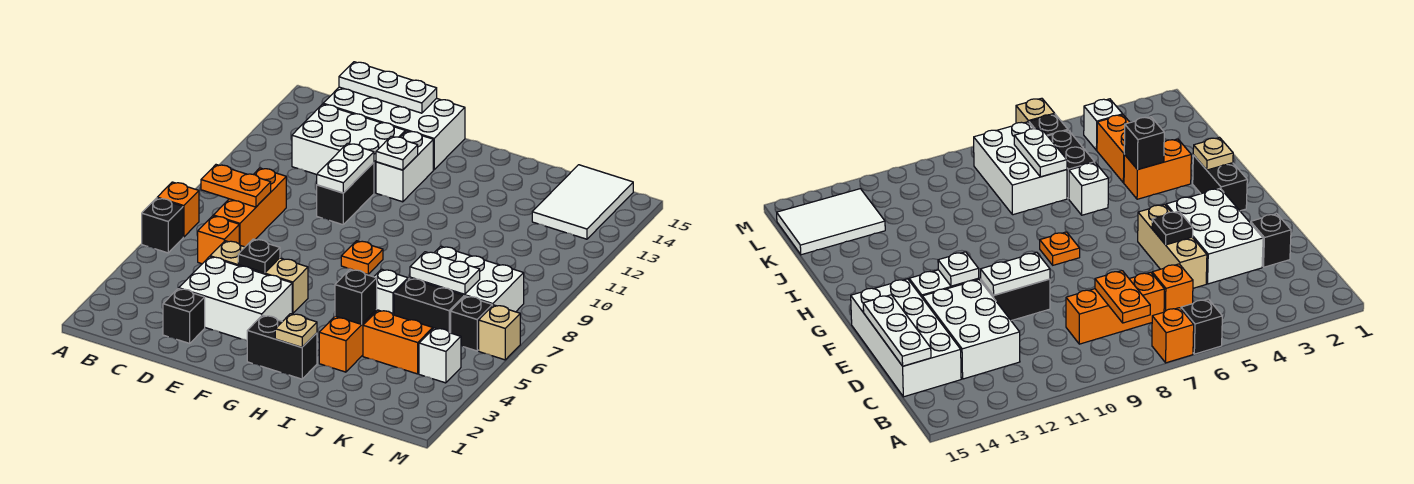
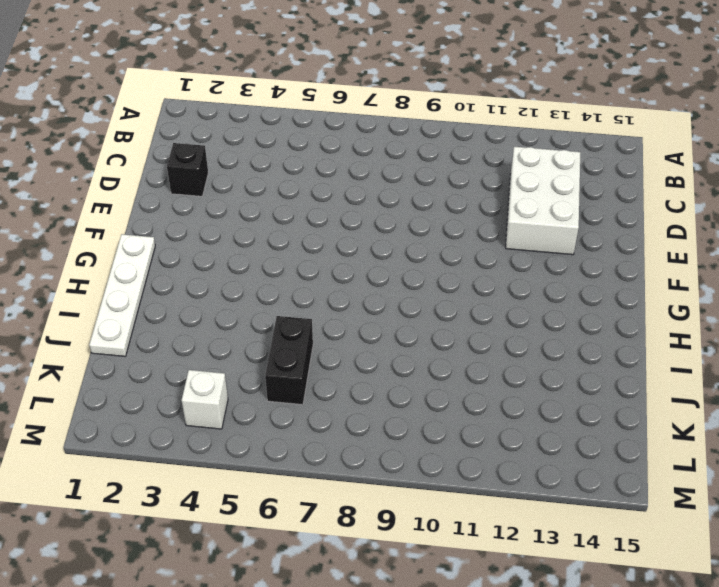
white 1x4 plate [89,234,155,356] -> none
none -> black 1x1 brick [142,198,183,253]
none -> orange 1x1 brick [157,182,199,237]
none -> orange 1x1 brick [198,216,239,264]
none -> orange 1x3 brick [213,168,286,247]

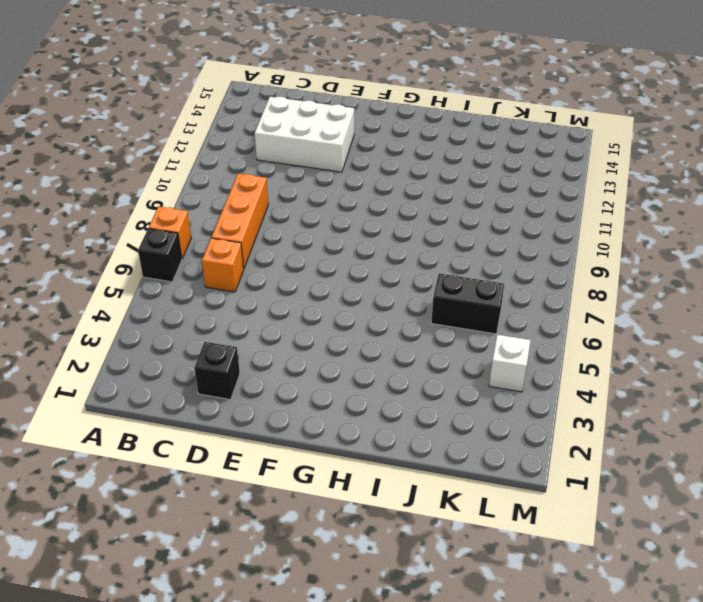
none -> white 2x4 brick [323,87,465,170]
none -> white 2x3 brick [179,257,292,340]
none -> tan 1x3 brick [210,241,308,313]
none -> black 1x2 brick [317,163,374,225]

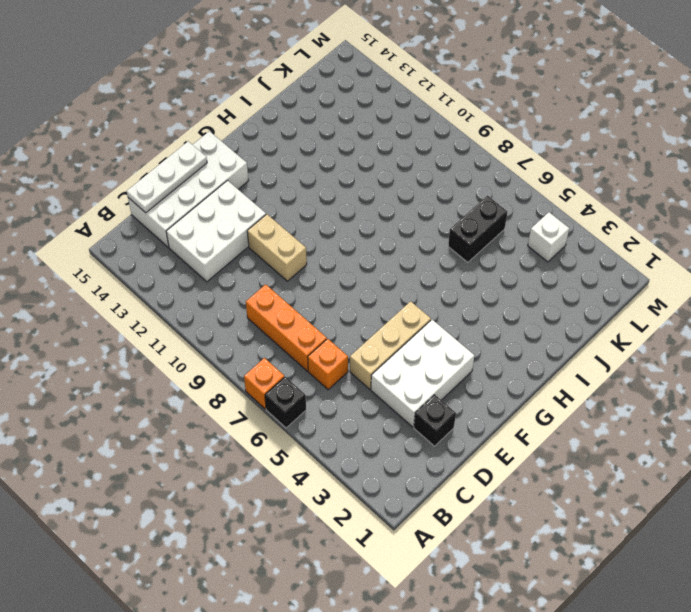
tan 1x2 brick [247,214,307,281] -> black 1x2 brick [317,163,374,225]
none -> white 1x2 brick [376,131,433,202]
none -> black 1x2 brick [247,315,317,379]
none -> orange 1x1 plate [341,241,383,274]
none -> orange 1x2 brick [319,310,377,372]

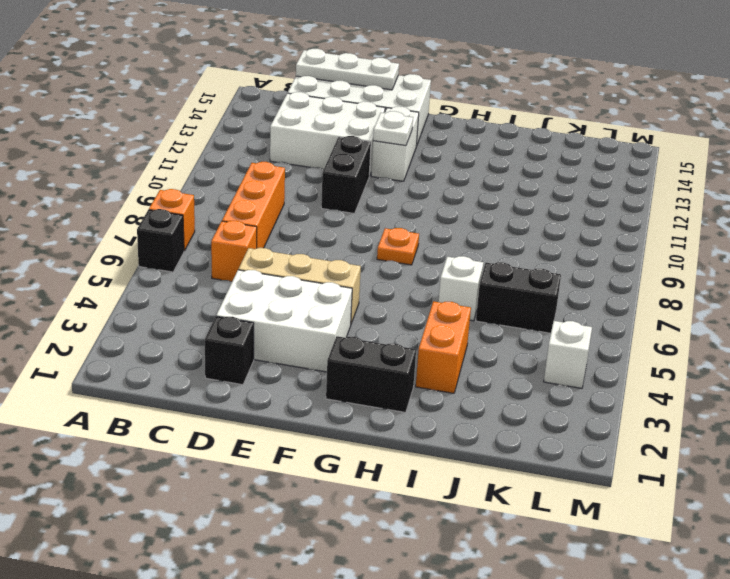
none -> orange 1x2 brick [363,310,433,374]
none -> white 2x3 brick [410,246,524,312]
none -> white 2x3 tile [532,165,633,239]
none -> black 1x1 brick [451,296,492,351]

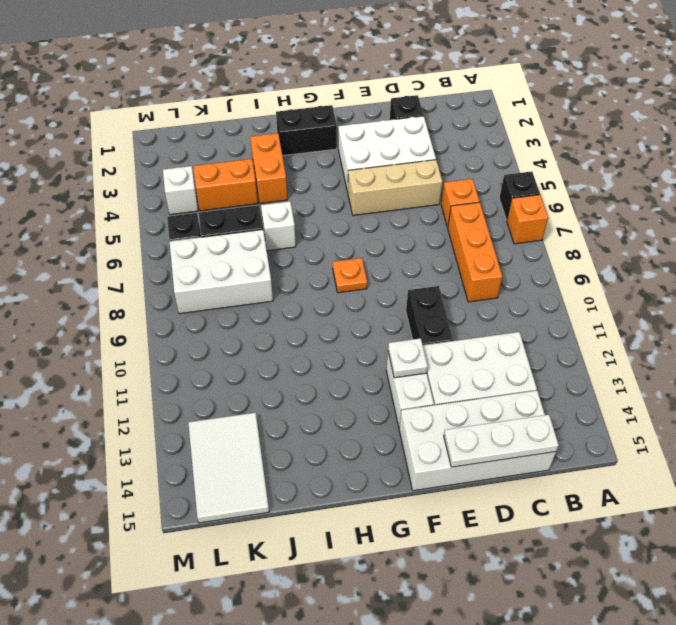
none -> tan 1x1 brick [479,305,520,360]
none -> orange 1x2 plate [201,165,271,207]
none -> black 1x1 plate [238,239,280,273]
none -> white 1x2 plate [317,143,374,193]

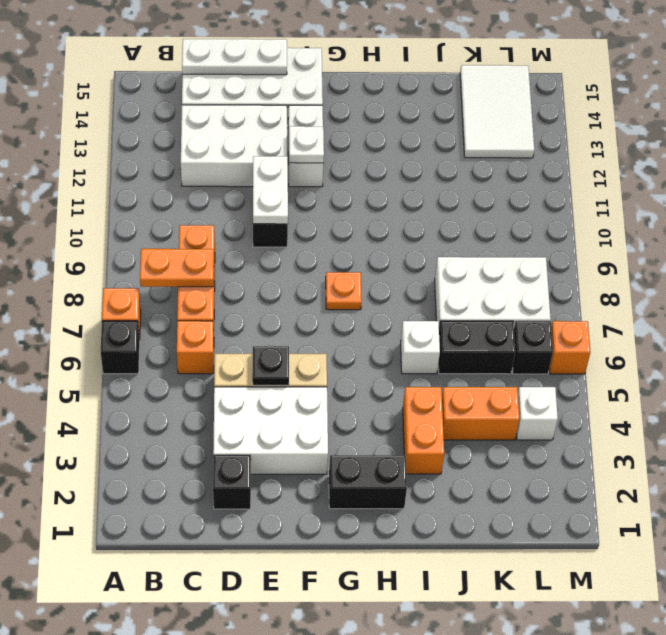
orange 1x1 brick [549,321,590,374] -> tan 1x1 brick [479,305,520,360]
none -> tan 1x1 plate [275,314,317,347]
none -> black 1x1 brick [335,270,377,324]
none -> white 1x2 plate [410,252,480,294]

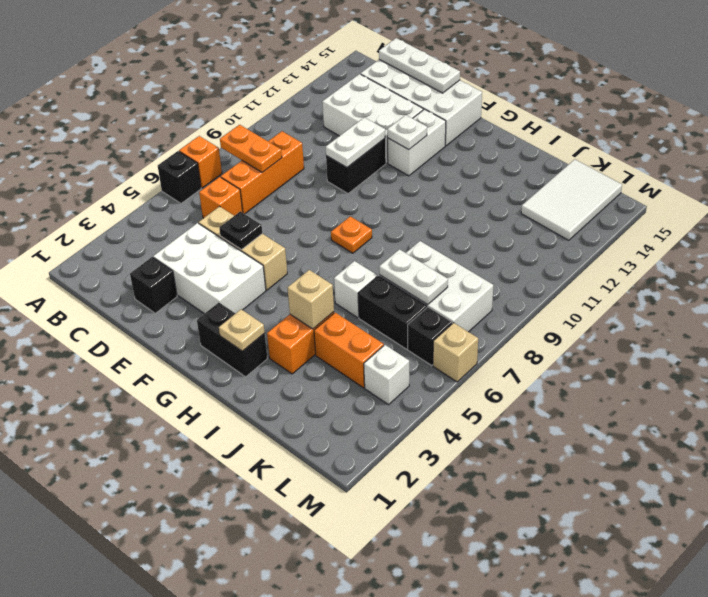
tan 1x1 brick [288,270,334,329] -> black 1x1 brick [335,270,377,324]

